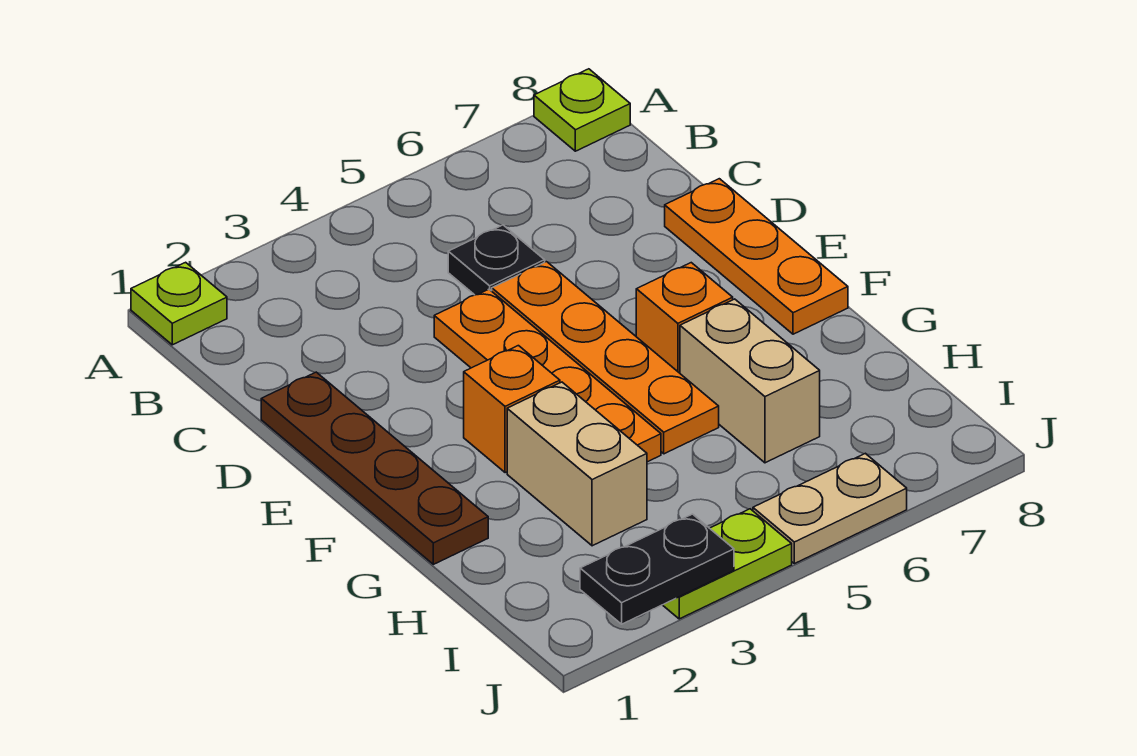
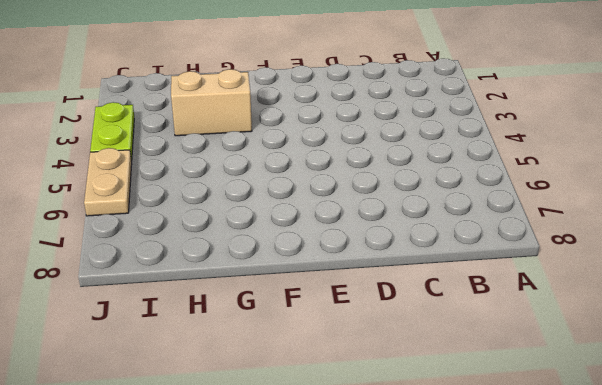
none -> lime 1x1 plate [131,262,227,345]
none -> lime 1x1 plate [534,69,630,151]
none -> black 1x1 plate [448,225,545,295]

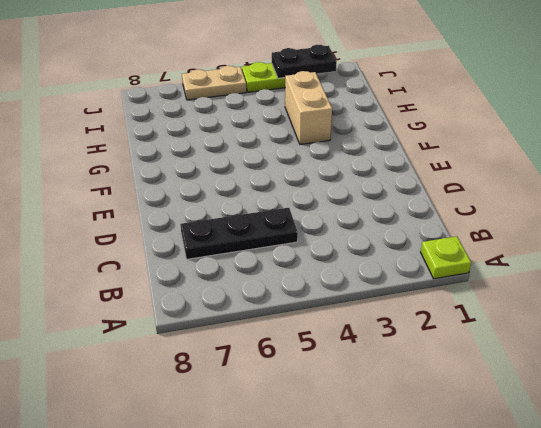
black 1x3 plate [180,208,298,259] -> black 1x1 plate [448,225,545,295]
none -> lime 1x1 plate [534,69,630,151]
none -> brown 1x4 plate [261,372,488,564]
none -> orange 1x4 plate [434,289,661,462]

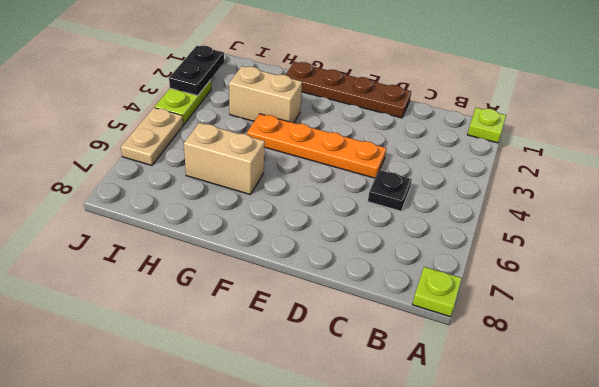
none -> orange 1x4 plate [492,262,719,454]
none -> orange 1x3 plate [665,179,848,334]
none -> orange 1x1 brick [464,346,560,473]

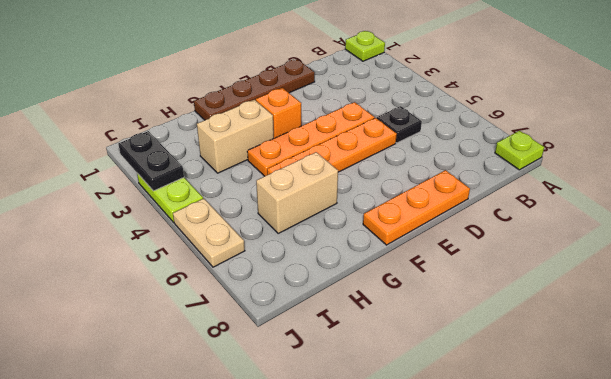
none -> orange 1x1 brick [636,263,733,373]

